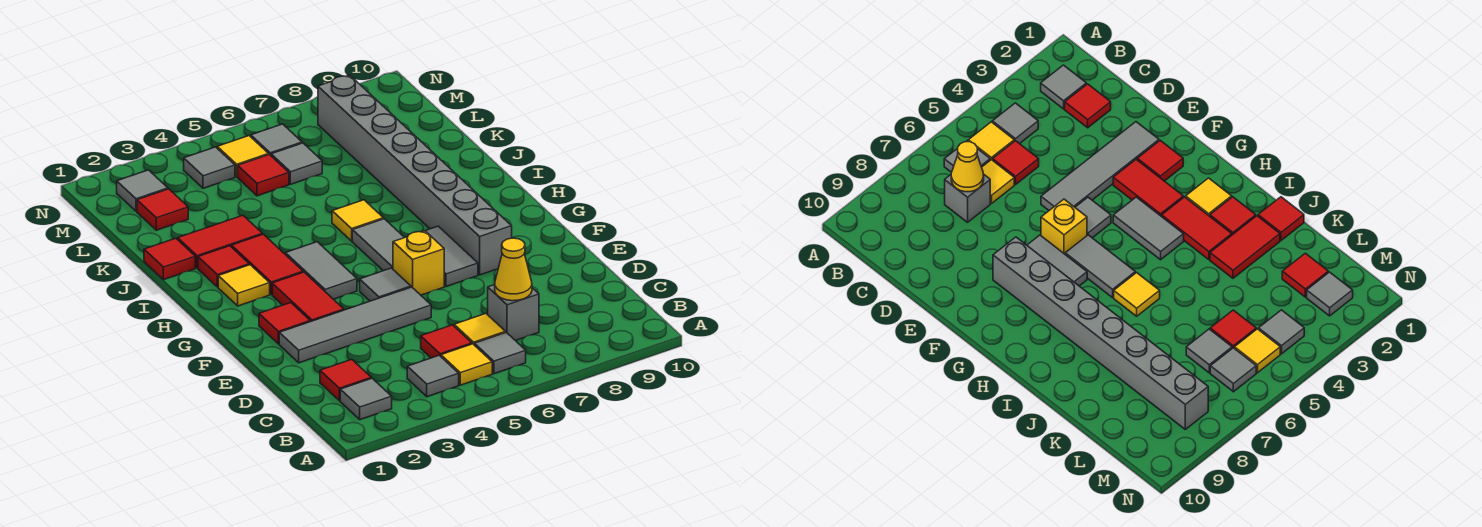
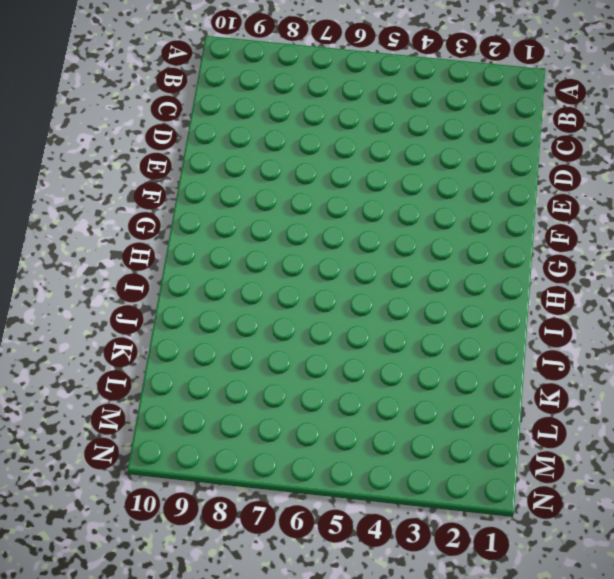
none -> grey 1x1 tile [340,378,392,419]
none -> grey 1x1 tile [407,355,459,397]
none -> yellow 1x1 tile [441,344,492,385]
none -> grey 1x1 tile [474,332,526,374]

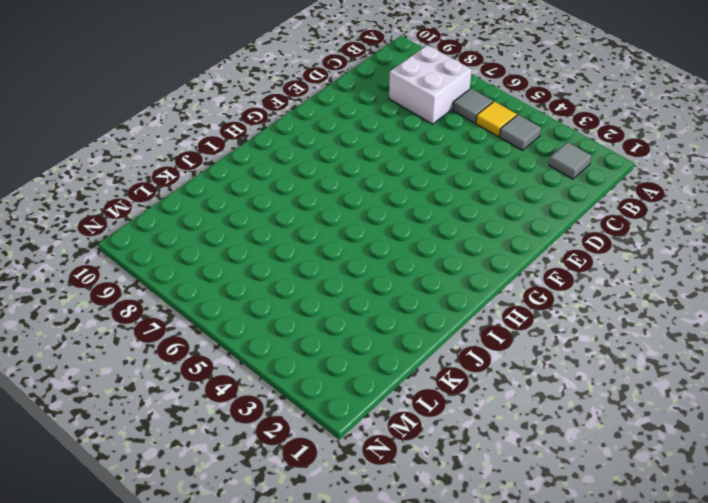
white 2x2 brick [389,45,472,124] -> grey 1x1 brick [488,285,539,341]
none -> red 1x1 tile [320,359,371,401]
none -> red 1x1 tile [421,325,472,358]
none -> yellow 1x1 tile [454,314,505,344]
none -> grey 1x4 tile [279,287,431,363]

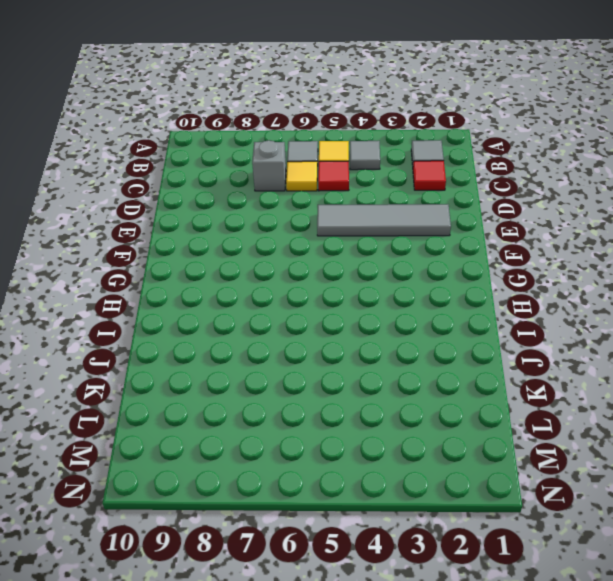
none -> red 1x1 tile [259,303,310,344]
none -> red 1x2 tile [272,272,344,322]
none -> grey 1x1 tile [360,268,411,301]
none -> yellow 1x1 brick [393,231,444,295]

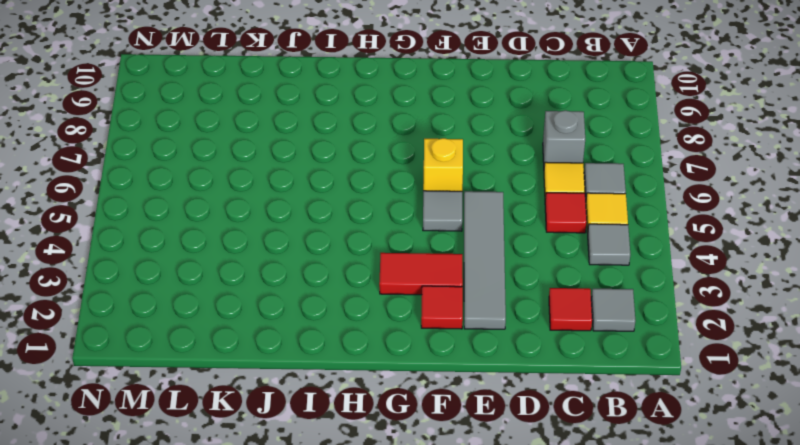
none -> grey 1x2 tile [426,226,478,286]
none -> grey 1x8 brick [318,75,512,275]
none -> grey 1x2 tile [285,242,357,299]
none -> grey 1x2 tile [352,219,405,271]

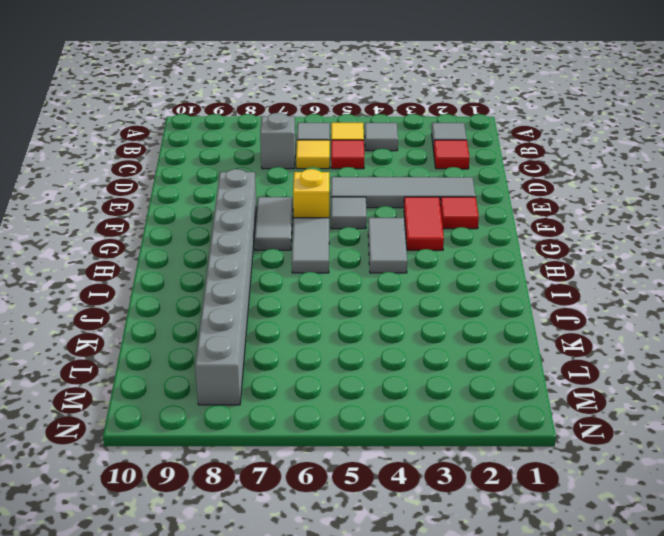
none -> yellow 1x1 tile [218,265,270,306]
none -> red 1x2 tile [232,234,303,294]
none -> red 1x1 tile [198,246,249,287]
none -> yellow 1x1 tile [332,200,383,241]

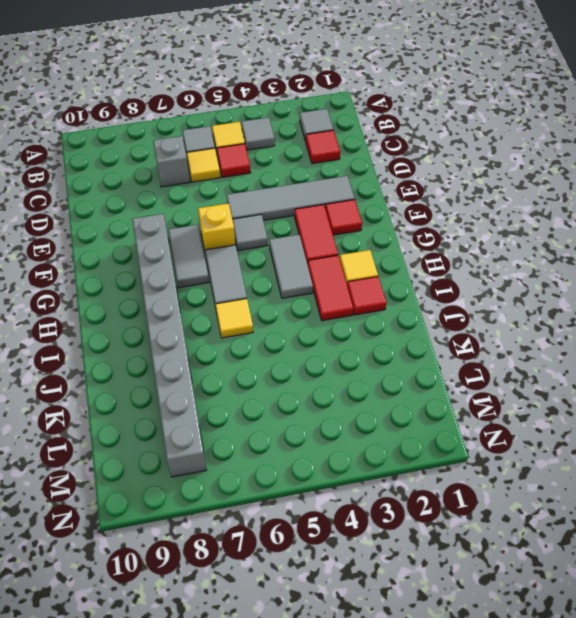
none -> red 1x1 tile [144,238,195,280]
none -> red 1x2 tile [178,215,262,268]
none -> red 1x1 tile [137,189,188,230]
none -> red 1x1 tile [238,155,289,196]

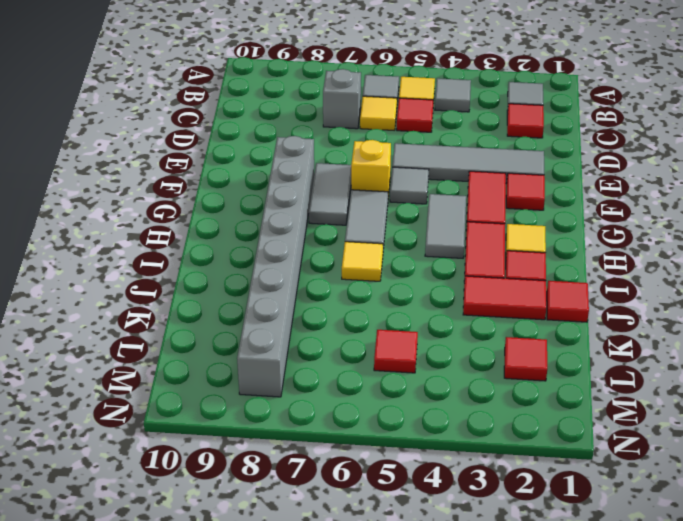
none -> grey 1x1 tile [271,143,322,184]
none -> grey 1x1 tile [117,170,168,211]
none -> grey 1x1 tile [184,147,235,188]
none -> yellow 1x1 tile [217,136,269,177]

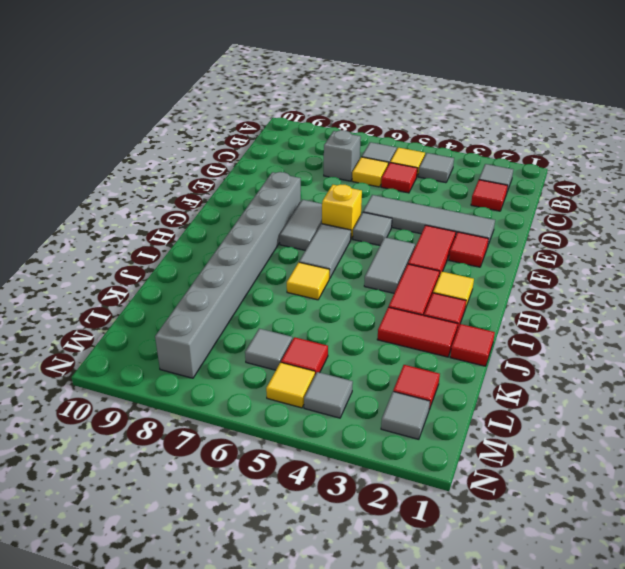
none -> grey 1x1 tile [251,124,302,155]
none -> yellow 1x1 cone [495,238,532,301]

